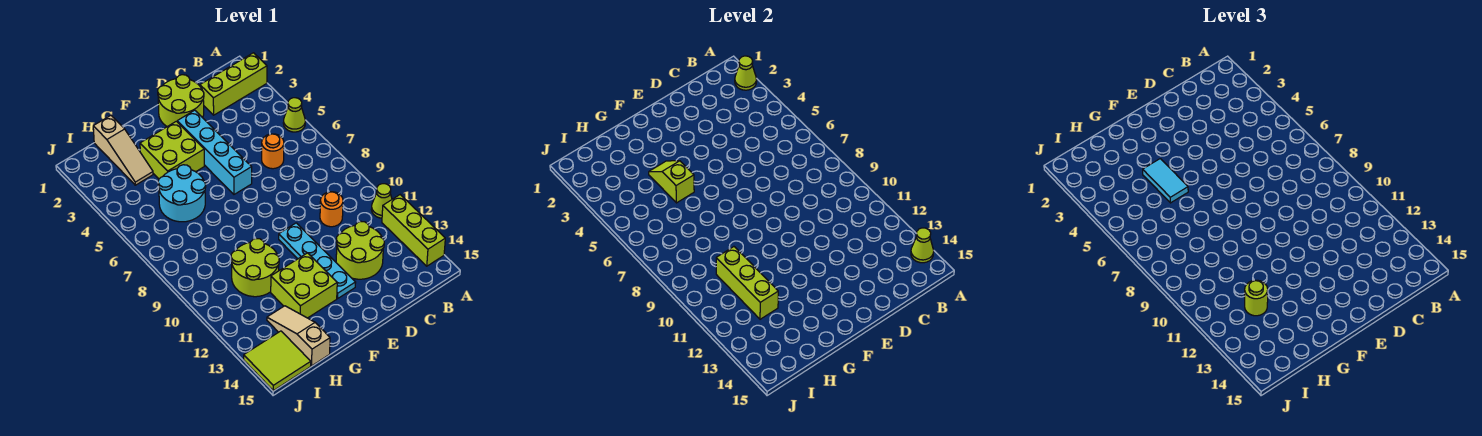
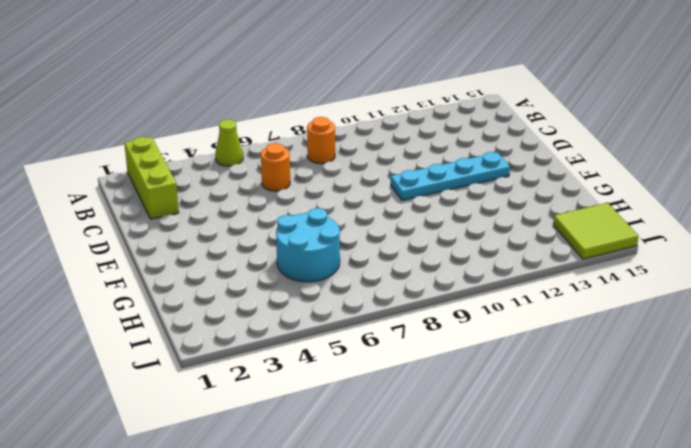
orange 1x1 round brick [307,117,335,164] -> orange 1x1 round brick moved to [320,192,343,227]
none -> lime 1x1 cone [371,184,392,218]
none -> lime 1x3 brick [382,195,445,266]
none -> lime 2x2 round brick [336,222,384,279]

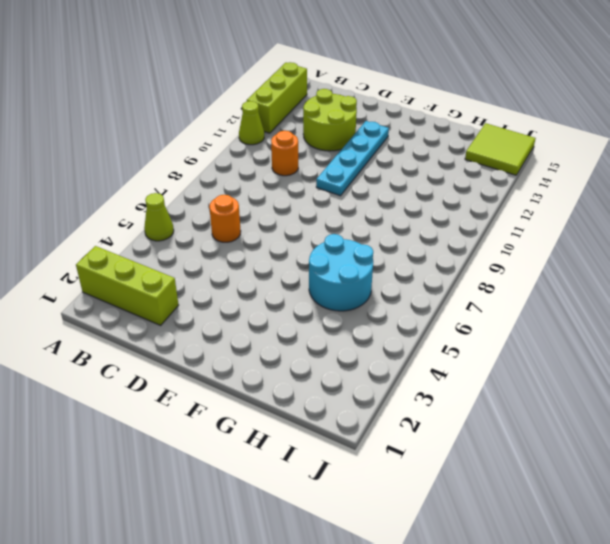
none -> lime 2x2 round brick [158,75,204,127]
none -> cyan 1x4 brick [177,110,252,194]
none -> lime 2x2 brick [140,121,204,179]

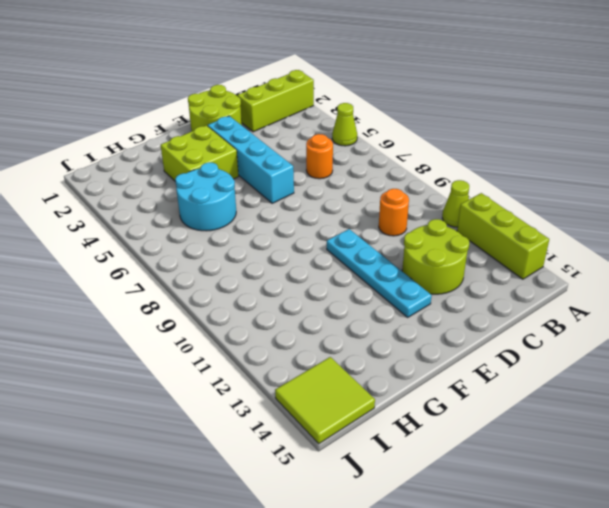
none -> lime 2x2 brick [271,253,337,318]
none -> lime 2x2 round brick [231,239,279,297]
none -> tan 1x3 slope [93,116,153,185]

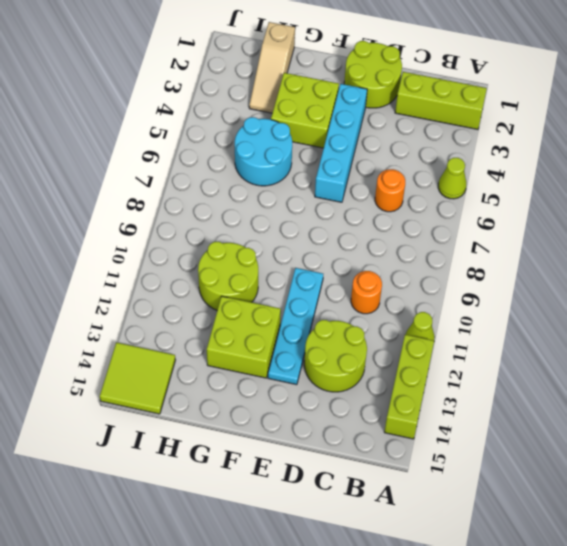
none -> tan 1x3 slope [267,306,330,366]
none -> lime 1x1 cone [735,56,757,90]
none -> lime 1x1 cone [911,228,934,263]

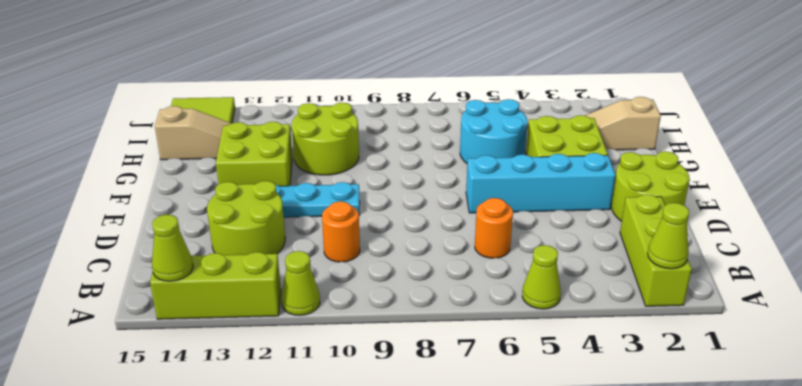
none -> lime 1x2 slope [649,161,694,203]
none -> lime 1x3 brick [716,247,778,319]
none -> cyan 1x2 tile [1143,159,1188,203]

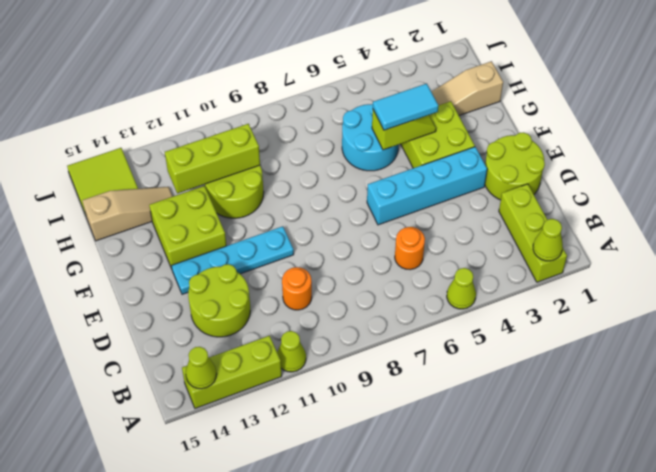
none -> lime 1x1 round brick [1245,280,1268,316]

